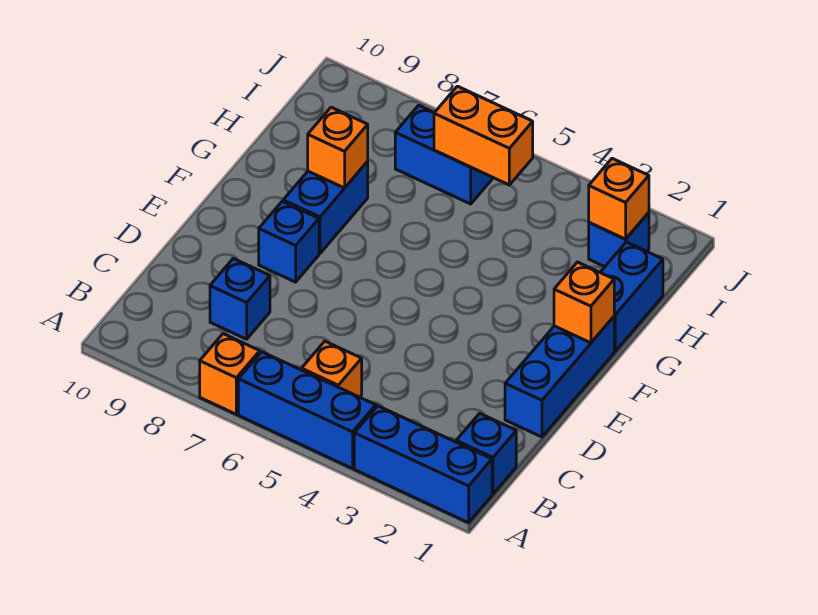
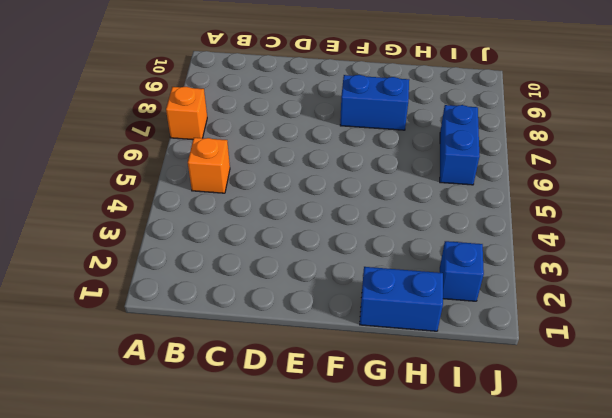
none -> blue 1x3 brick [354,406,492,523]
none -> blue 1x3 brick [238,352,376,468]
none -> blue 1x1 brick [456,413,516,494]

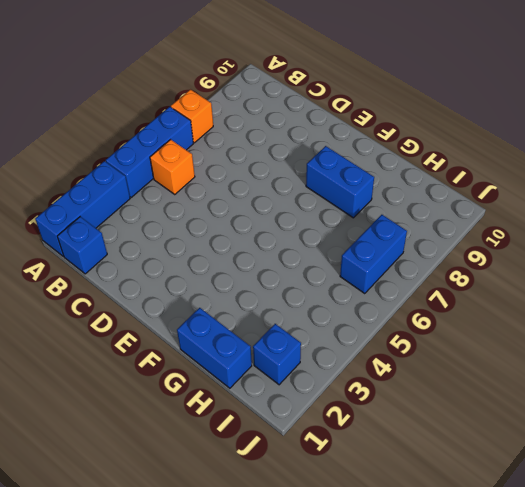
none -> blue 1x1 brick [210,259,270,339]
none -> blue 1x3 brick [505,317,614,437]
none -> blue 1x1 brick [259,201,319,282]

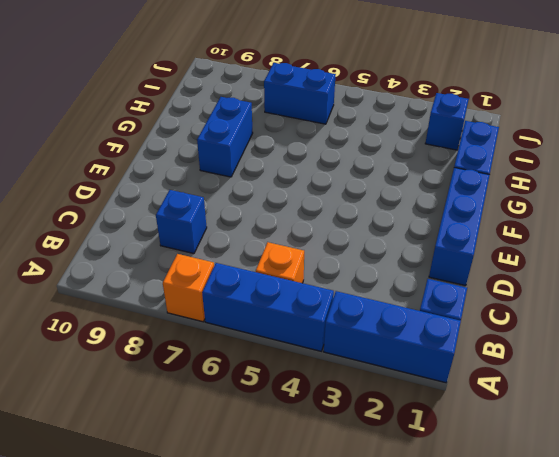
none -> blue 1x1 brick [259,201,319,282]
none -> orange 1x1 brick [554,262,614,343]
none -> orange 1x1 brick [308,107,368,188]

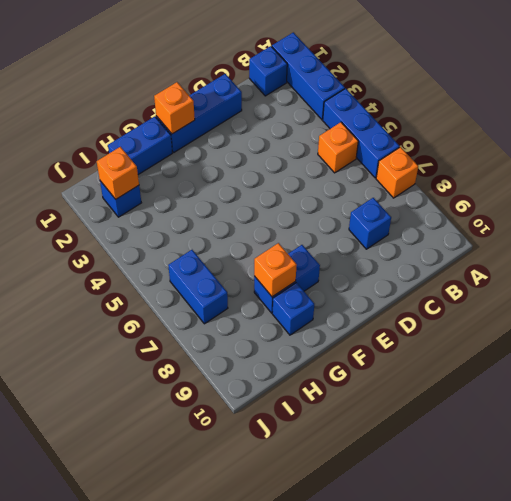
blue 1x1 brick [272,283,314,335] -> blue 1x1 brick moved to [259,201,319,282]
none -> orange 1x2 brick [434,86,533,185]

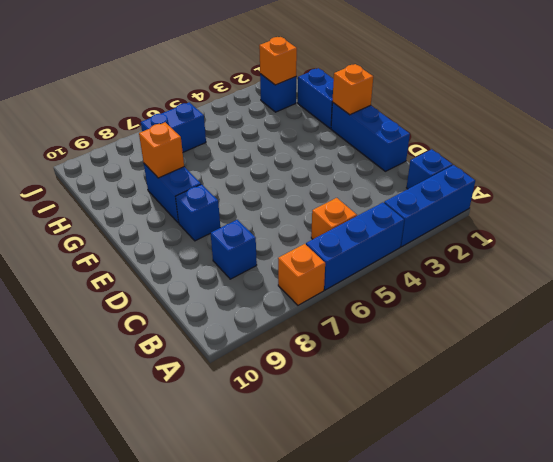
none -> orange 1x2 brick [434,86,533,185]

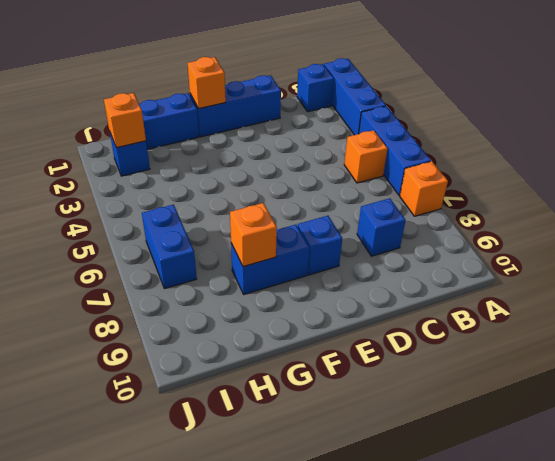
none -> orange 1x2 brick [434,86,533,185]

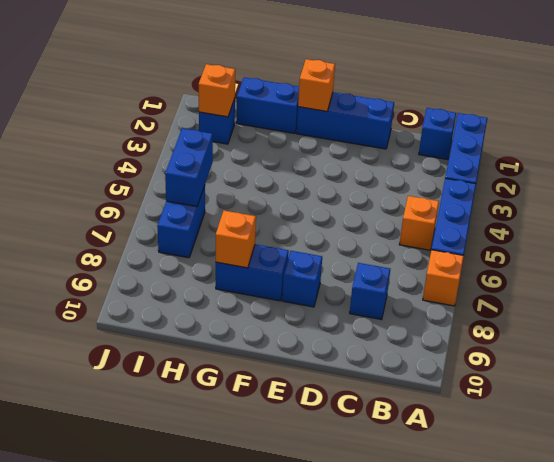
blue 1x2 brick [165,128,213,207] -> orange 1x2 brick [434,86,533,185]

